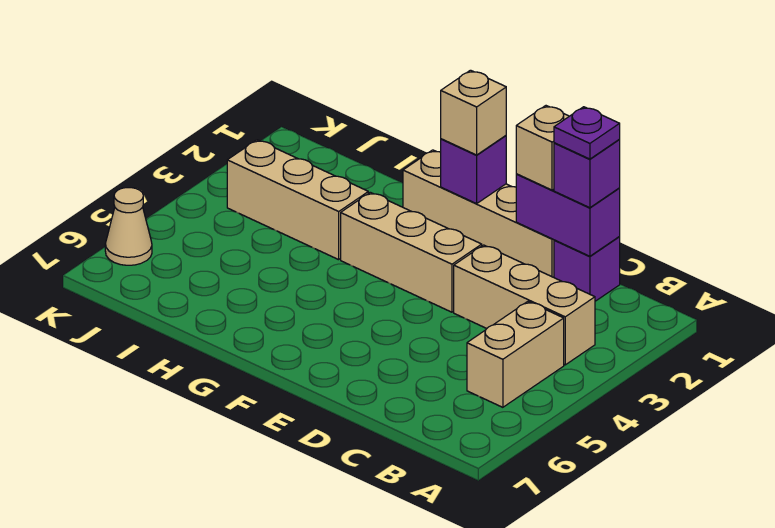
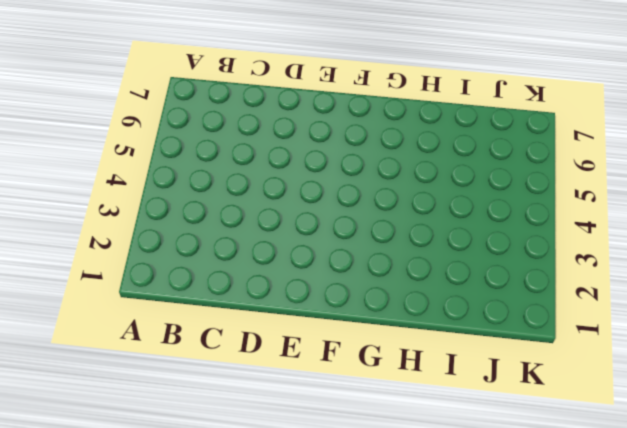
none -> tan 1x3 brick [454,245,595,365]
none -> tan 1x2 brick [467,302,564,407]
none -> purple 1x1 brick [554,237,620,301]

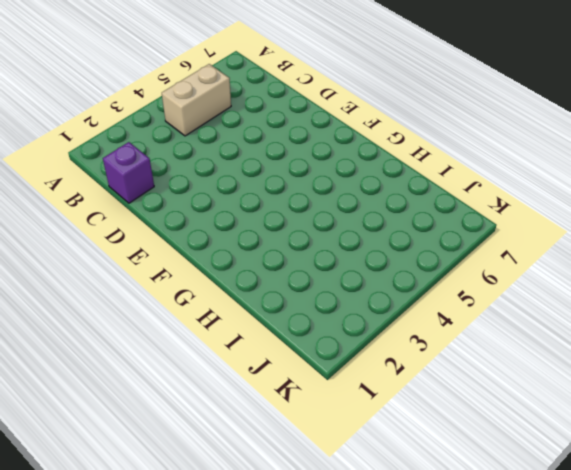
none -> tan 1x3 brick [454,245,595,365]
none -> tan 1x4 brick [403,150,554,277]
none -> tan 1x3 brick [341,192,482,312]

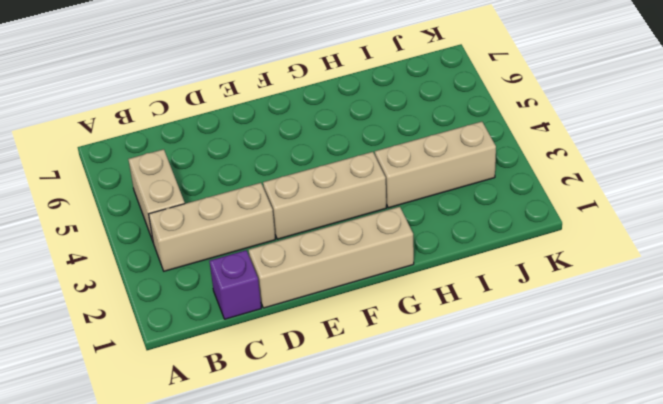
none -> tan 1x1 cone [105,188,152,265]
none -> purple 1x2 brick [516,174,620,256]
none -> purple 1x1 brick [441,136,506,204]

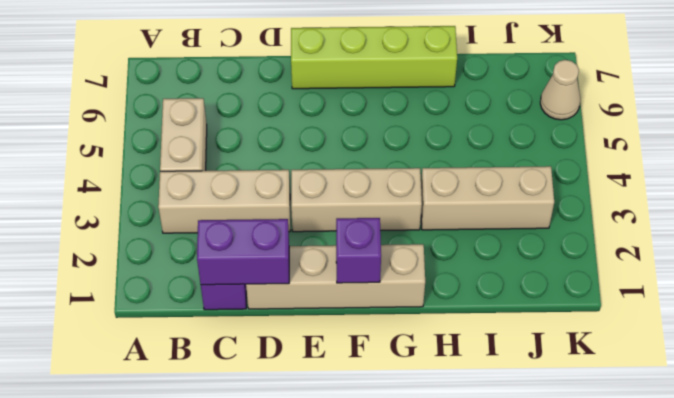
lime 1x4 brick [291,26,457,89] -> none
none -> purple 1x1 brick [554,140,620,208]
none -> tan 1x1 brick [516,106,569,190]
none -> tan 1x1 brick [441,70,506,155]

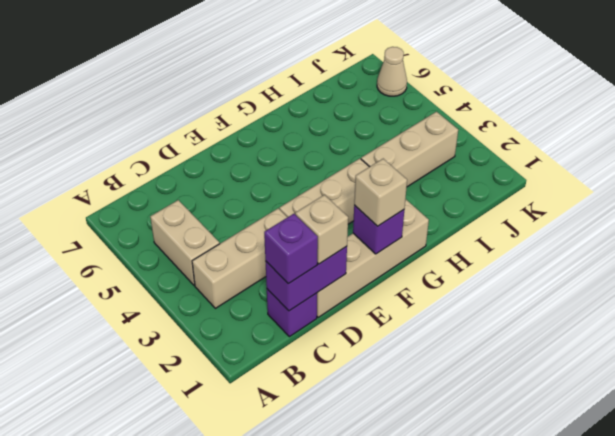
none -> purple 1x1 plate [554,107,620,159]

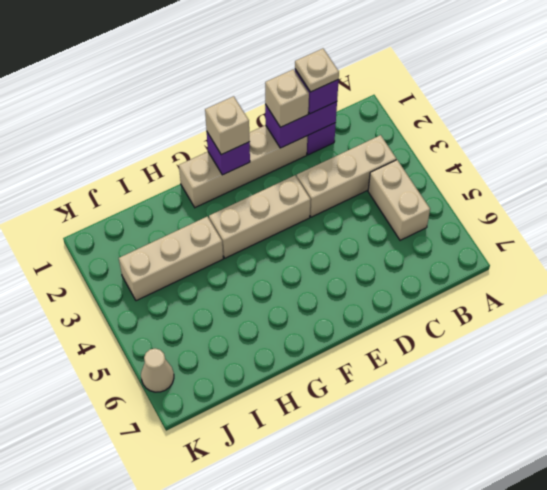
tan 1x1 plate [295,49,339,92] -> purple 1x1 plate [554,107,620,159]

